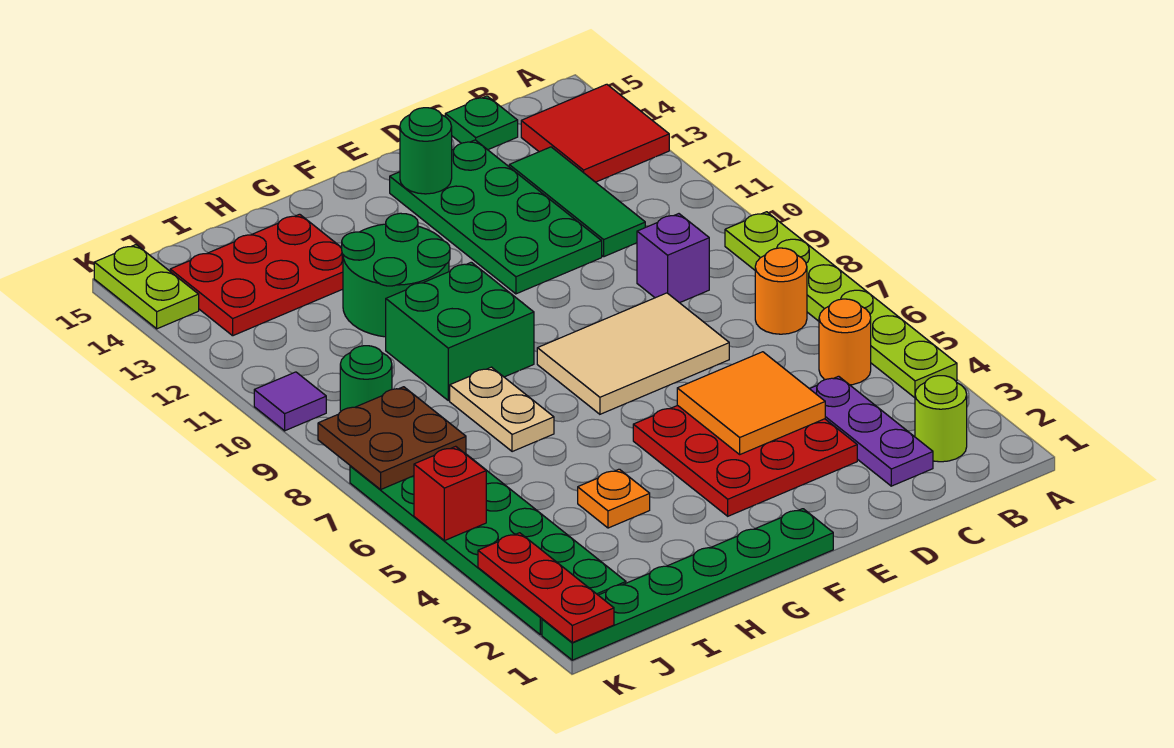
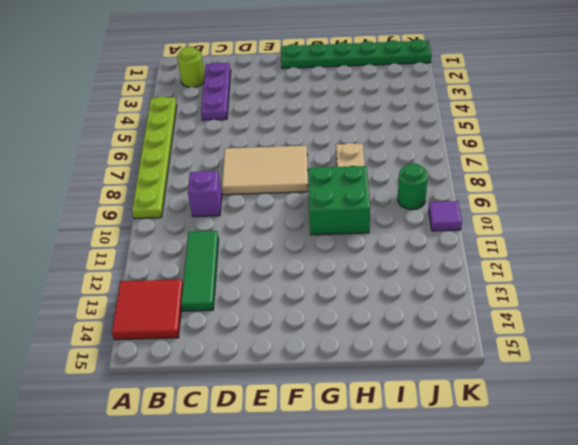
none -> orange 1x1 round brick [819,299,871,385]
none -> orange 1x1 round brick [755,248,807,334]
none -> green 1x1 plate [445,96,518,150]

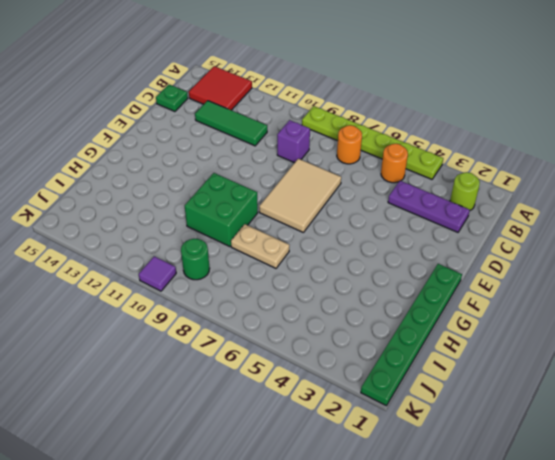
none -> red 3x3 plate [633,405,857,516]
none -> green 2x4 plate [390,140,602,294]
none -> green 2x2 round brick [342,213,450,337]

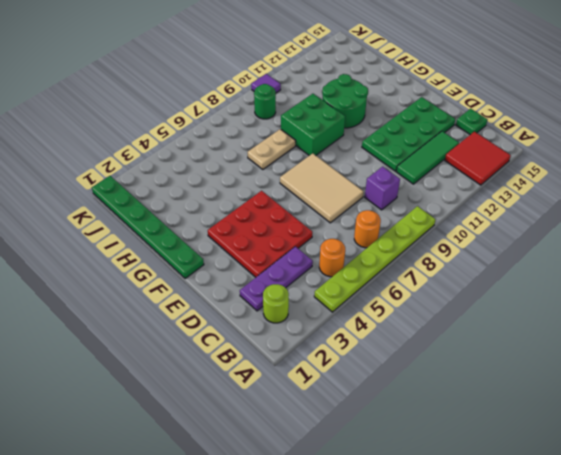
none -> orange 1x1 plate [578,469,650,528]
none -> red 2x3 plate [170,214,343,336]
none -> green 2x6 plate [350,454,626,635]

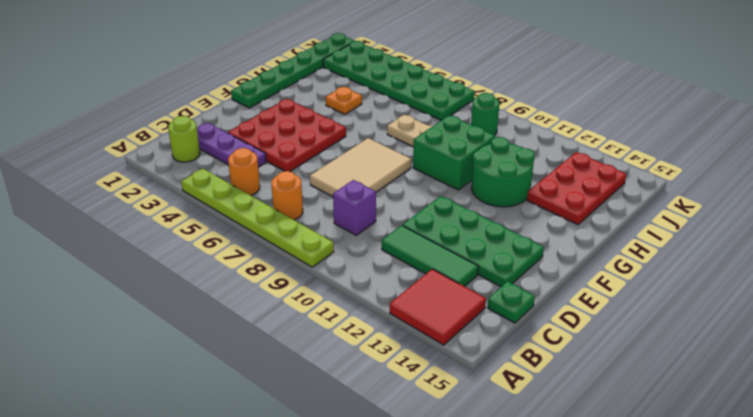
none -> purple 1x1 tile [254,372,326,431]
none -> lime 1x2 plate [94,245,199,329]
none -> orange 2x2 tile [677,352,825,454]

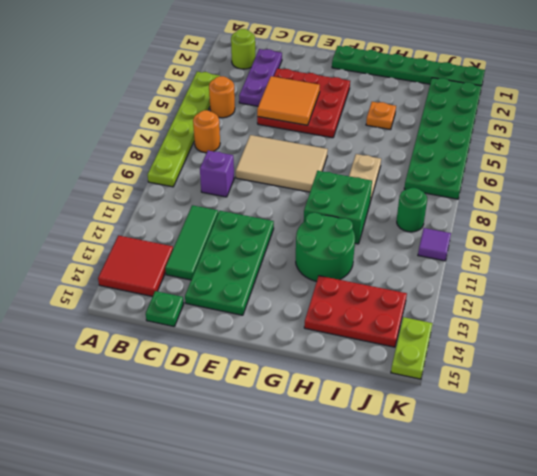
none -> green 1x1 round brick [400,108,452,194]
none -> brown 2x2 plate [318,387,466,489]
none -> red 1x3 plate [478,533,614,642]

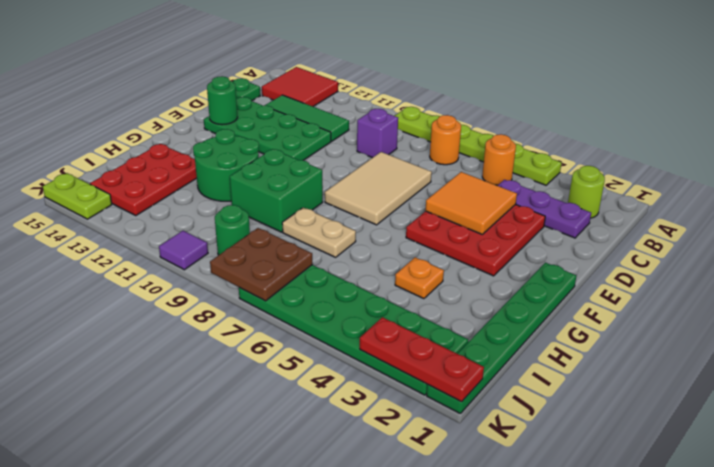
none -> red 1x1 brick [414,446,486,541]

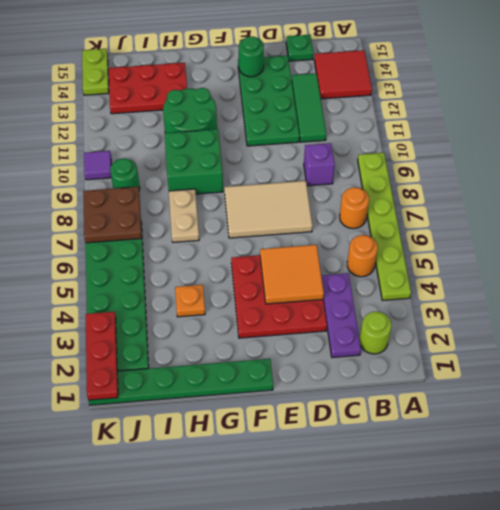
none -> red 1x1 brick [414,446,486,541]

